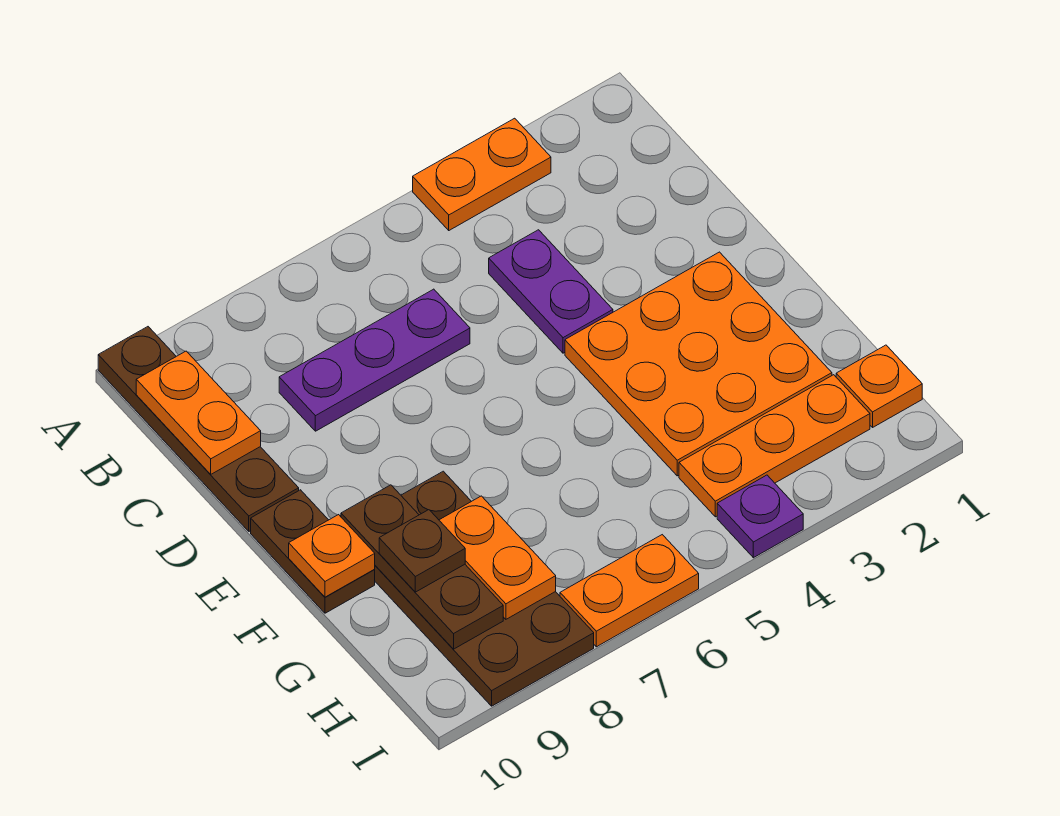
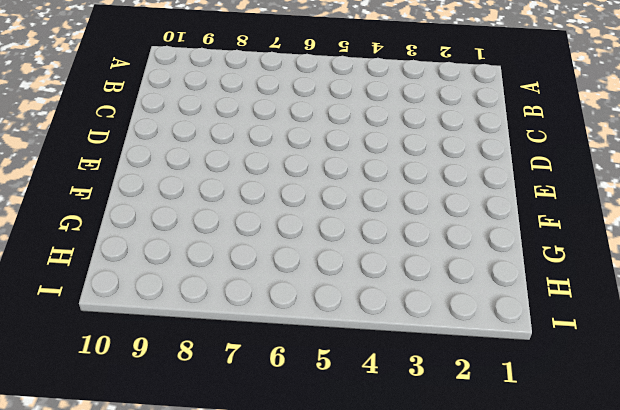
none -> orange 1x2 plate [413,118,551,230]
none -> brown 1x4 plate [98,327,299,531]
none -> purple 1x2 plate [489,230,613,353]

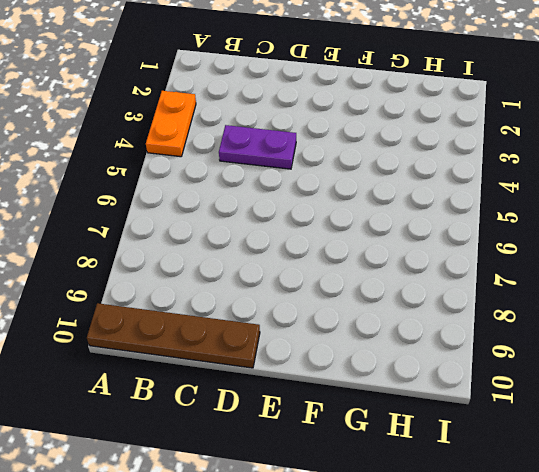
none -> purple 1x3 plate [279,289,470,431]
none -> orange 3x3 plate [565,252,832,476]
none -> brown 1x2 plate [251,490,375,613]

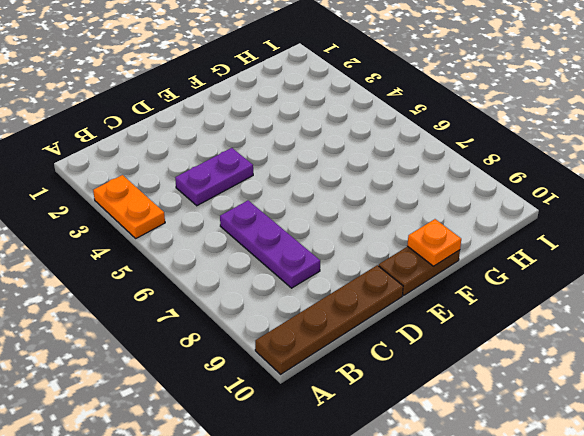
none -> orange 3x3 plate [565,252,832,476]
none -> brown 2x4 plate [375,471,594,706]
none -> orange 1x1 plate [836,345,922,427]

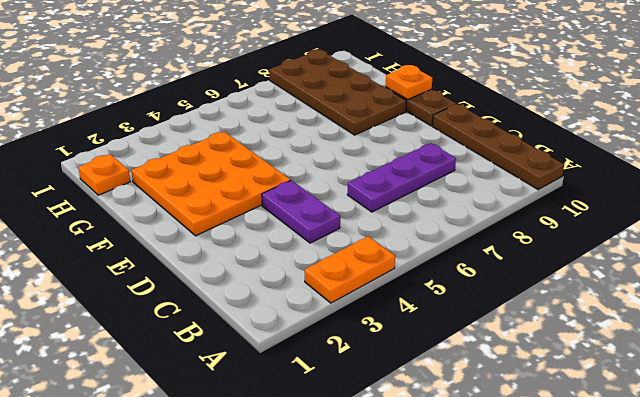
none -> orange 1x3 plate [679,375,870,517]
none -> purple 1x1 plate [717,475,803,558]
none -> orange 1x2 plate [560,535,699,647]

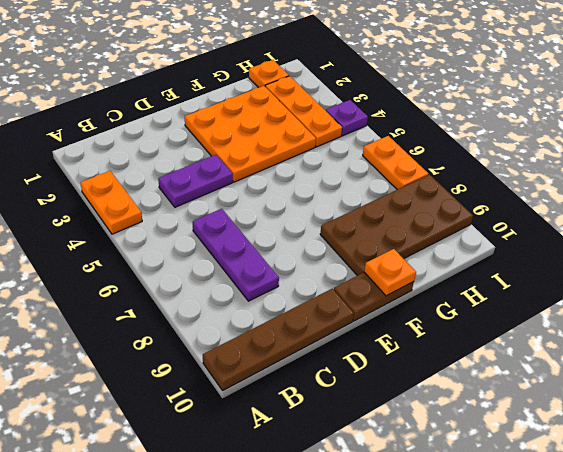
none -> orange 1x2 plate [136,351,261,474]
none -> brown 1x3 plate [341,485,503,649]
none -> orange 1x2 plate [439,496,556,619]

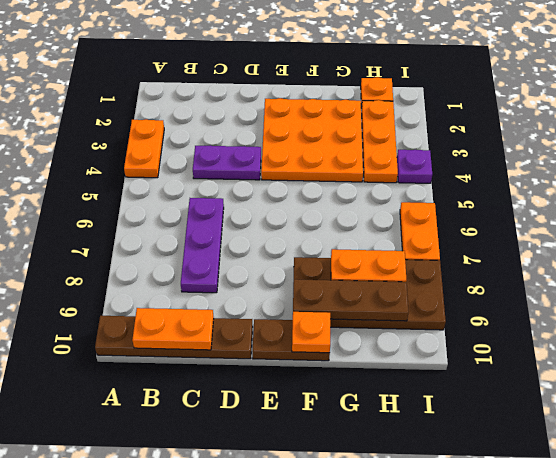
none -> brown 1x1 plate [379,510,465,592]

